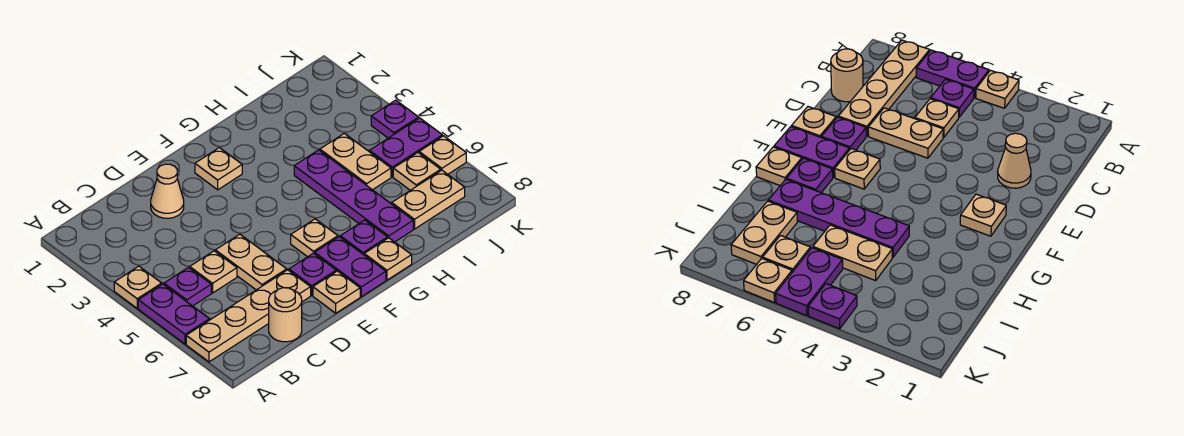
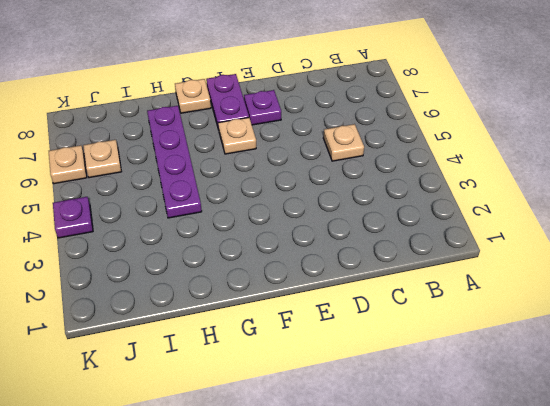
none -> tan 1x1 plate [114,266,162,308]
none -> purple 1x2 plate [138,284,210,344]
none -> tan 1x4 plate [186,270,311,362]

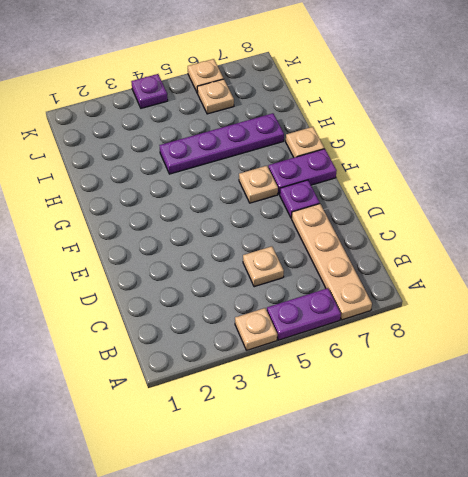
none -> purple 1x1 plate [164,268,211,306]
none -> tan 1x1 round brick [269,288,302,342]
none -> tan 1x1 cone [151,164,184,218]

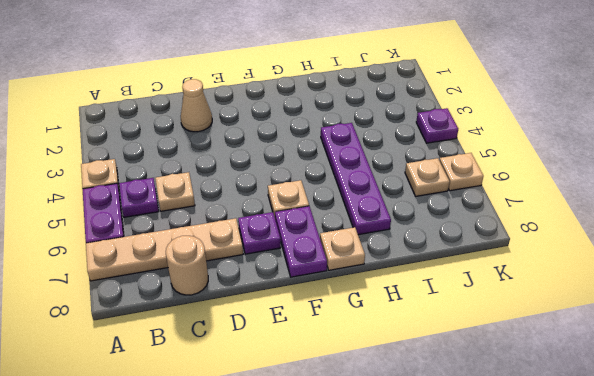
none -> tan 1x2 plate [215,234,287,290]
none -> tan 1x1 plate [313,271,360,313]
none -> tan 1x1 plate [195,148,242,190]

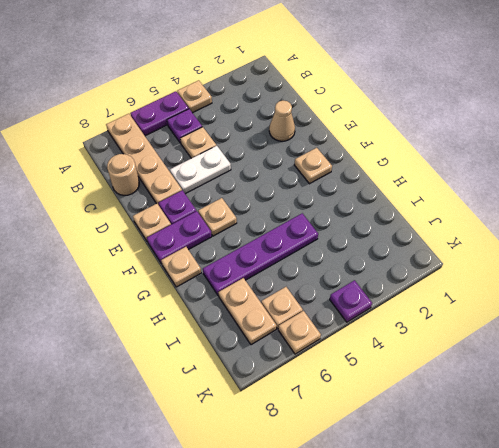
white 1x2 plate [170,146,231,194] -> tan 1x2 plate [215,234,287,290]
none -> purple 1x1 plate [340,220,388,255]
none -> tan 1x2 plate [320,133,391,190]
none -> purple 1x2 plate [370,118,442,177]

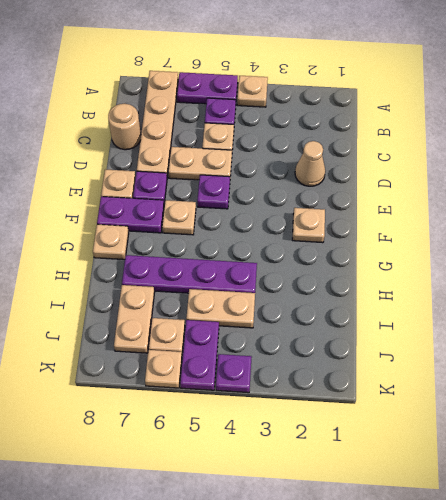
purple 1x1 plate [197,175,230,209] -> purple 1x1 plate moved to [340,220,388,255]

